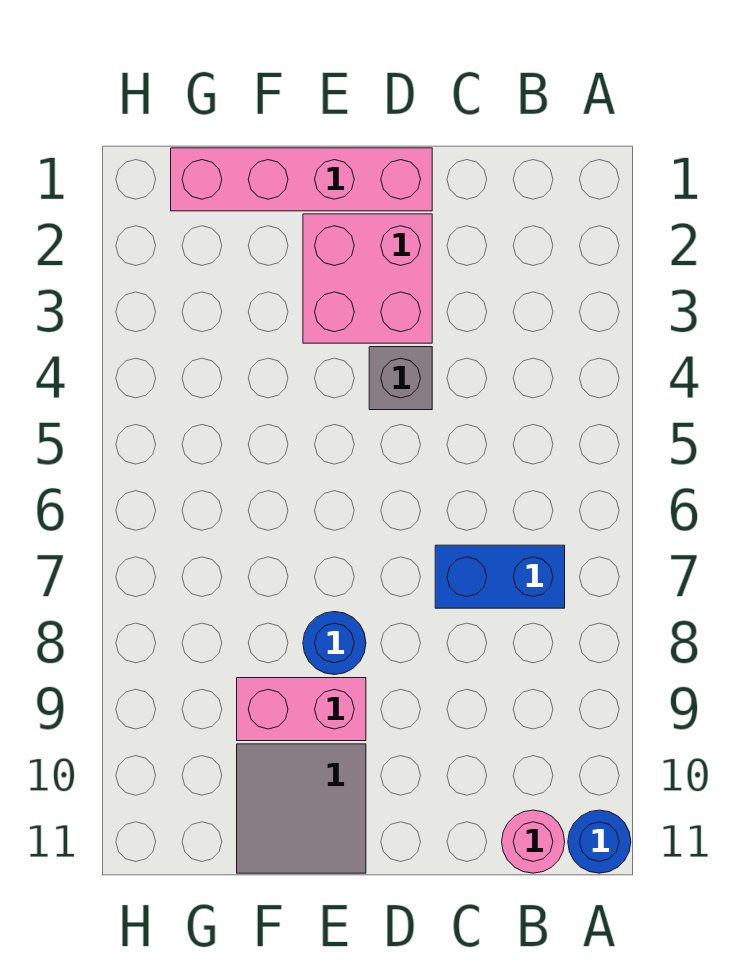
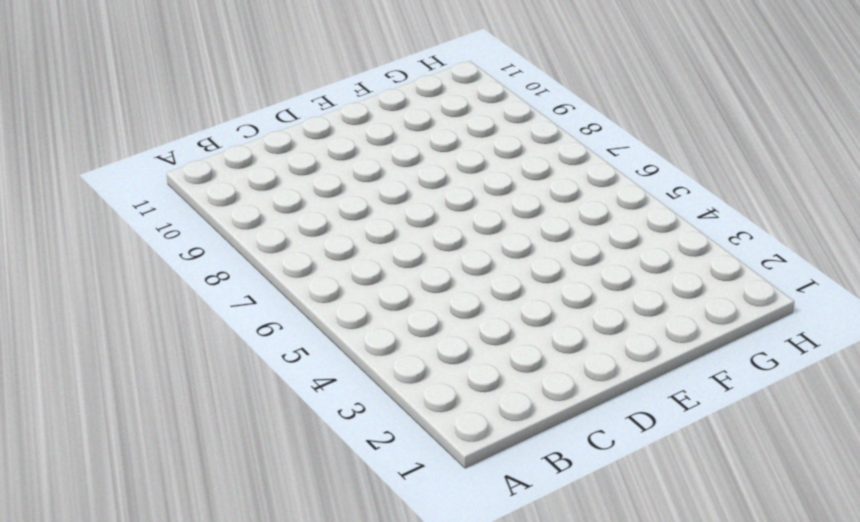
none -> blue 1x1 round brick [568,810,631,873]
none -> blue 1x2 brick [435,545,565,608]

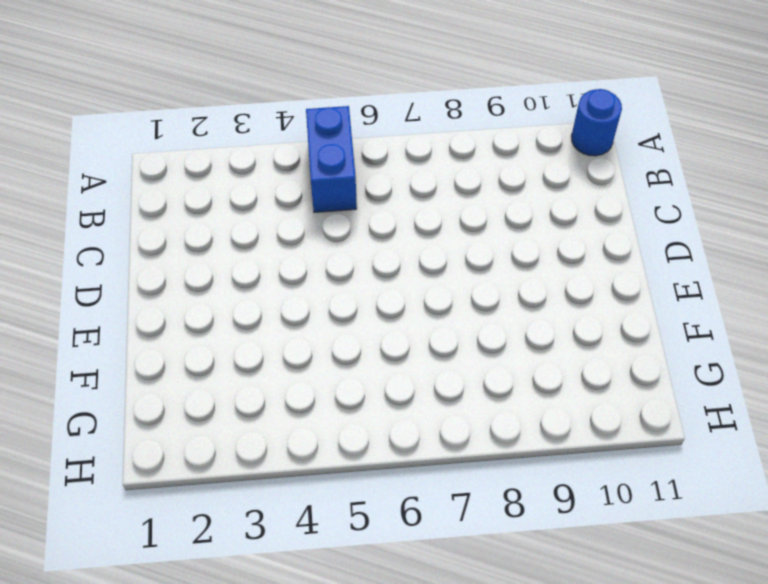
blue 1x2 brick [306,106,357,212] -> blue 1x2 brick moved to [435,545,565,608]
none -> pink 1x1 round brick [502,810,565,873]
none -> pink 1x4 brick [171,148,432,211]

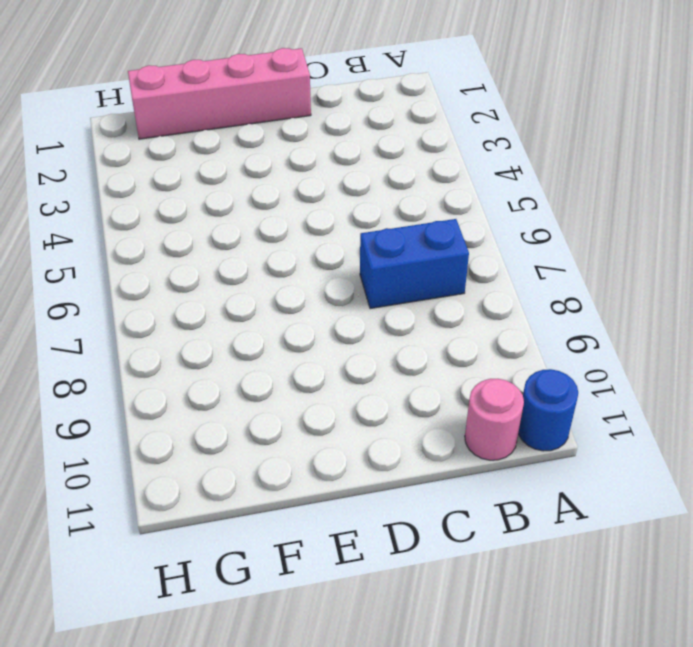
none -> pink 2x2 brick [303,214,432,343]
none -> grey 1x1 brick [369,347,432,410]

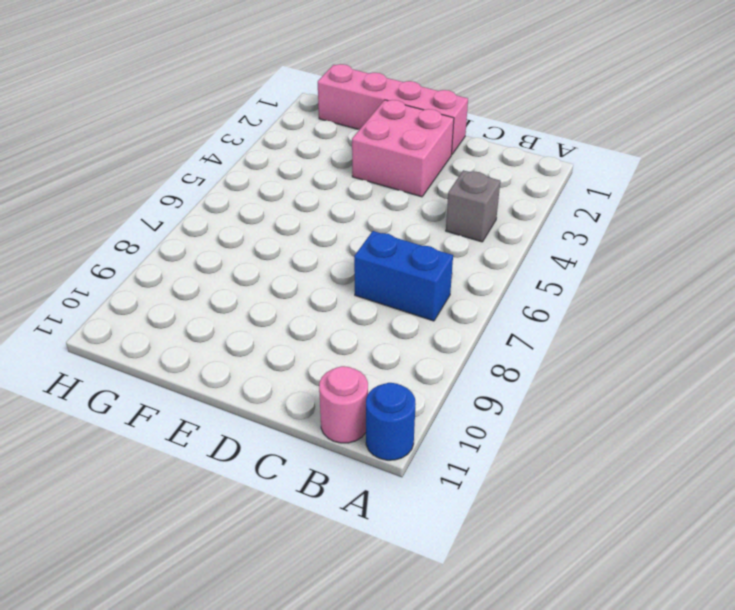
grey 1x1 brick [446,170,500,242] -> grey 1x1 brick moved to [369,347,432,410]
none -> blue 1x1 round brick [303,612,366,675]
none -> pink 1x2 brick [237,678,366,741]

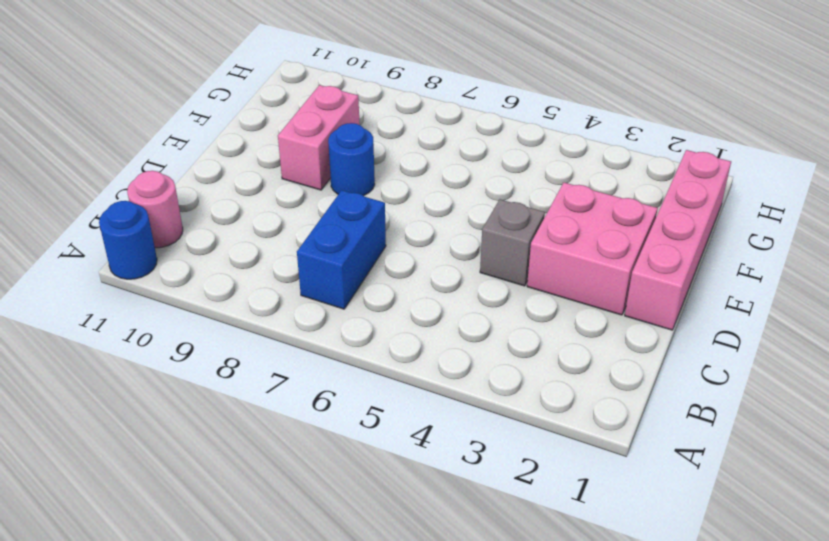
none -> grey 2x2 tile [237,744,366,873]

